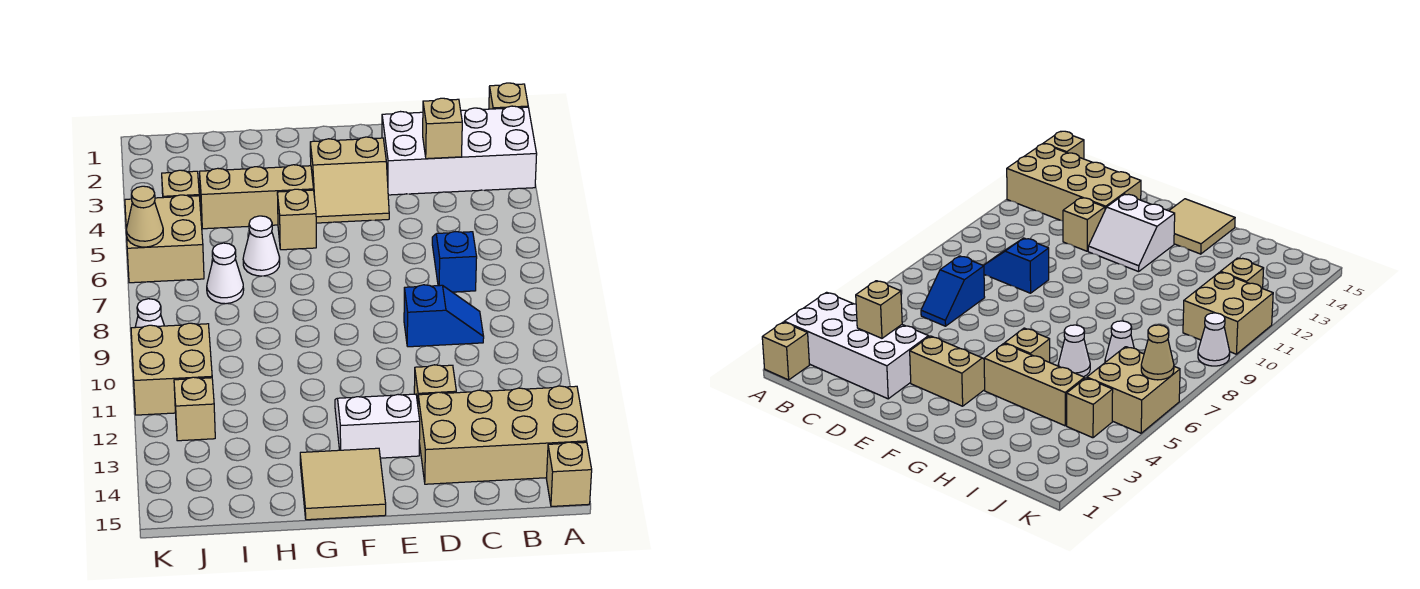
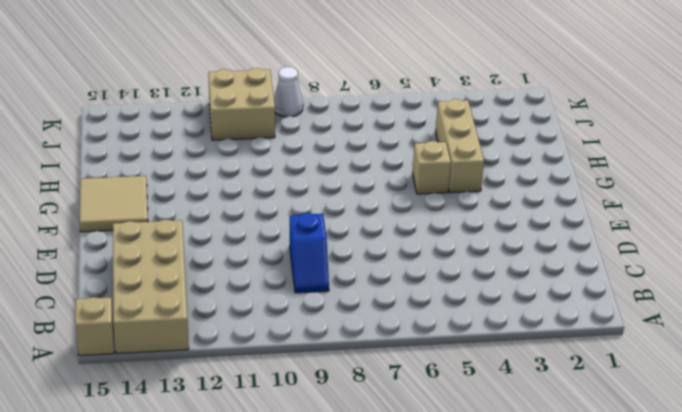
none -> tan 1x1 brick [489,83,528,109]
none -> white 2x4 brick [382,106,537,195]
none -> blue 1x2 slope [432,232,477,292]

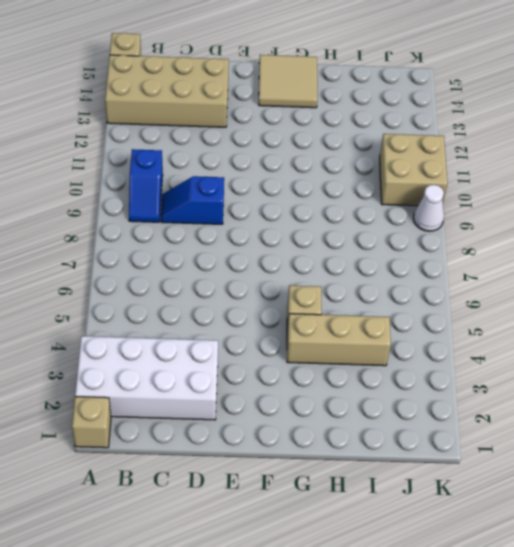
blue 1x2 slope [129,149,163,222] -> blue 1x2 slope moved to [432,232,477,292]
none -> tan 1x1 brick [414,365,456,404]
none -> tan 2x2 slope [310,137,389,223]
none -> white 2x2 slope [335,394,420,458]

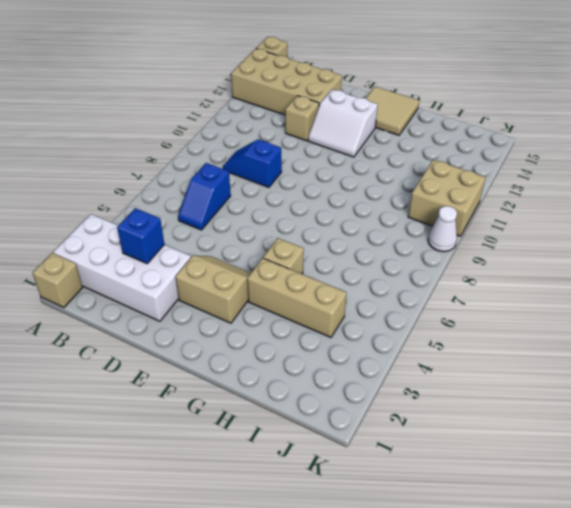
blue 1x1 brick [117,208,164,264] -> tan 1x1 brick [423,98,462,159]
none -> white 1x1 cone [243,216,280,276]
none -> white 1x1 cone [207,243,244,304]
none -> tan 1x1 brick [162,170,199,198]

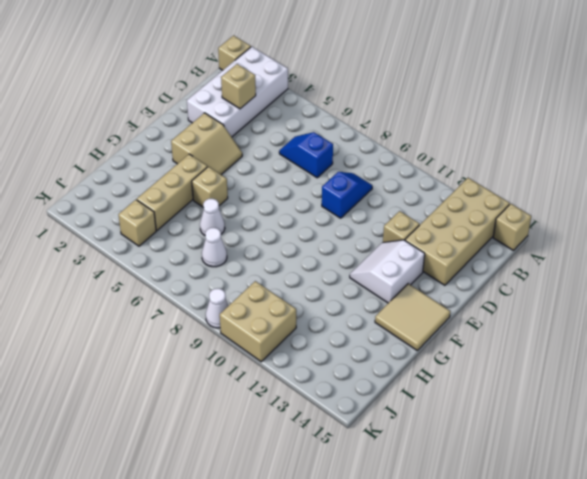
none -> tan 2x2 brick [125,195,204,283]
none -> tan 1x1 brick [174,377,215,441]
none -> tan 1x1 cone [126,186,163,247]

